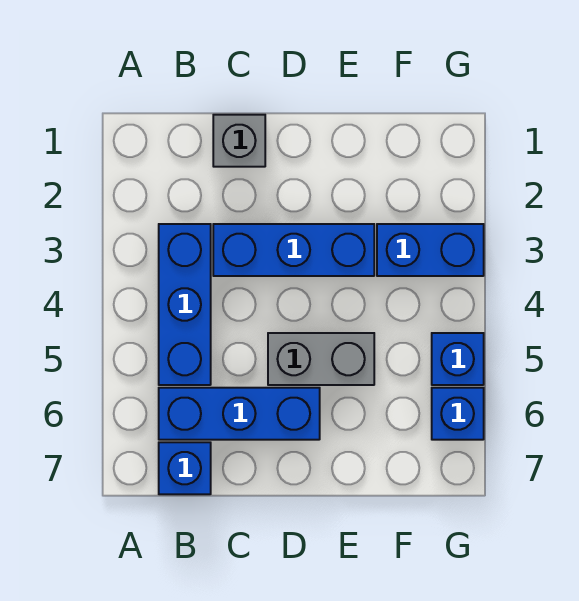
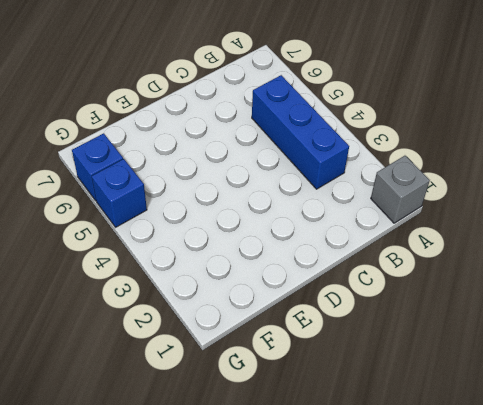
grey 1x1 brick [371,156,430,223] -> grey 1x1 brick moved to [213,115,265,167]
none -> blue 1x3 brick [159,388,320,440]
none -> blue 1x1 brick [159,442,211,494]

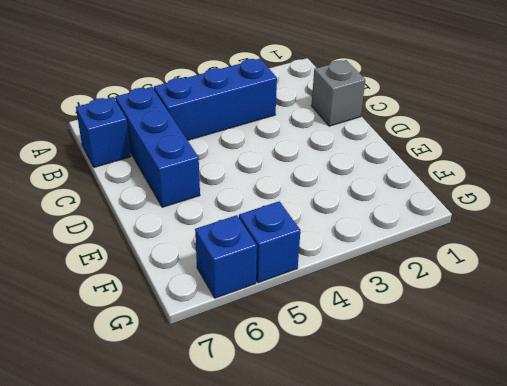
none -> blue 1x3 brick [213,224,374,276]
none -> grey 1x2 brick [268,333,374,385]

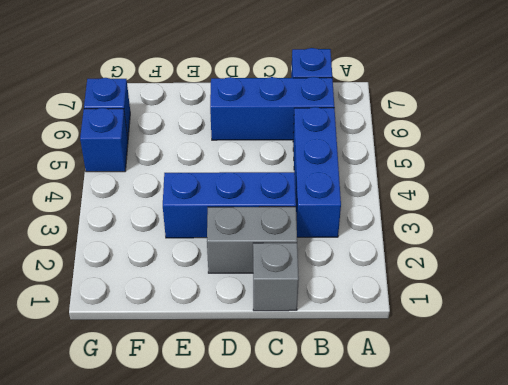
grey 1x2 brick [207,207,297,273] -> grey 1x2 brick moved to [268,333,374,385]
none -> blue 1x2 brick [377,224,484,276]

